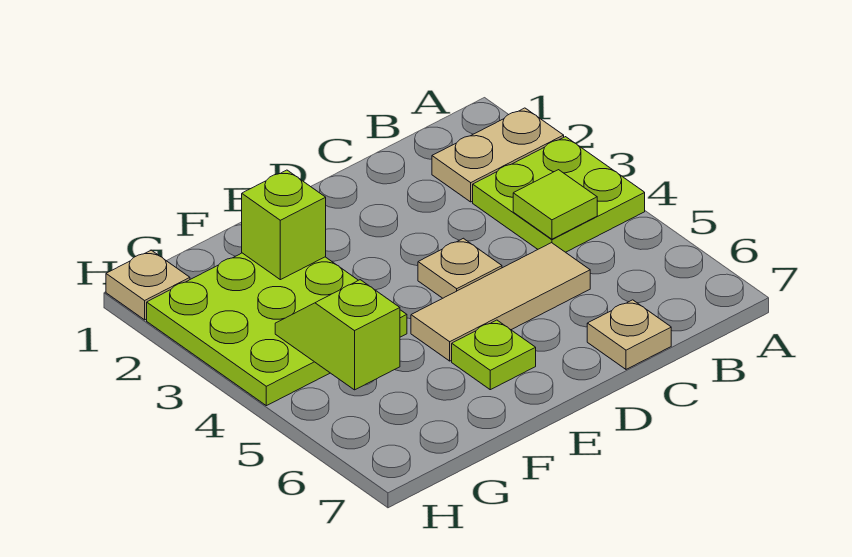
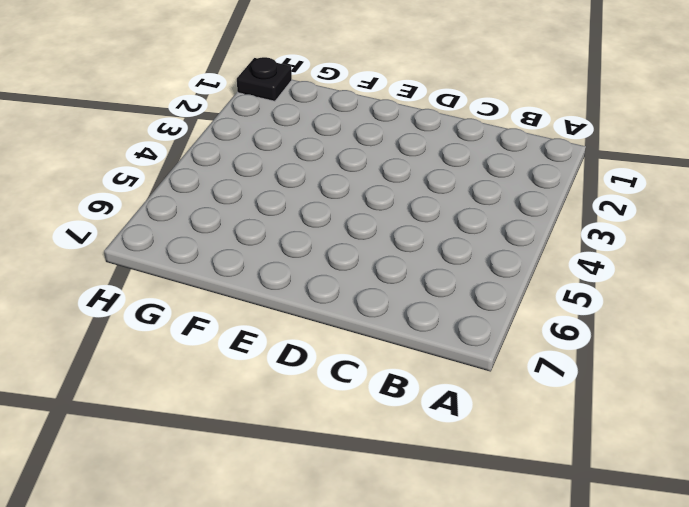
black 1x1 plate [237,57,292,101] -> tan 1x1 plate [106,250,190,320]
none -> tan 1x2 plate [432,108,564,202]
none -> lime 2x2 plate [473,137,645,252]

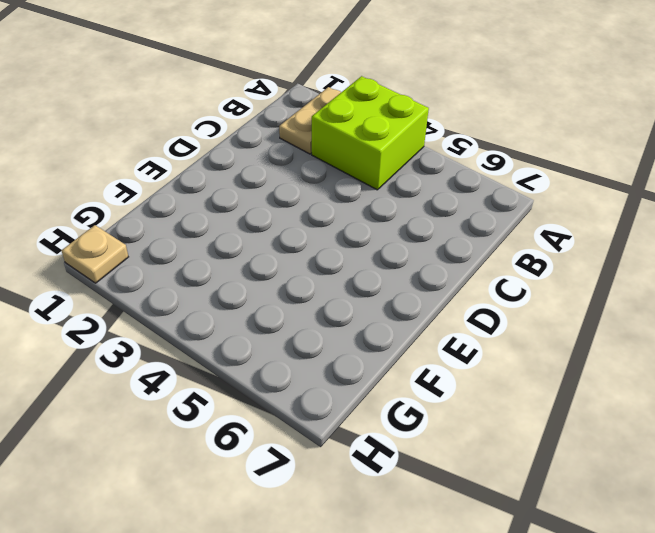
lime 2x2 brick [312,76,429,190] -> lime 2x2 plate [473,137,645,252]
none -> tan 1x3 tile [411,243,590,361]
none -> tan 1x1 plate [587,300,671,369]

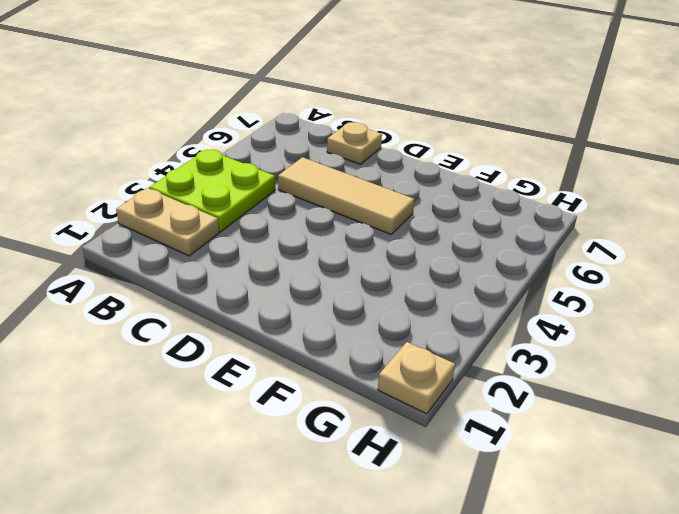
none -> tan 1x1 plate [418,238,502,298]
none -> lime 1x1 plate [452,320,536,390]

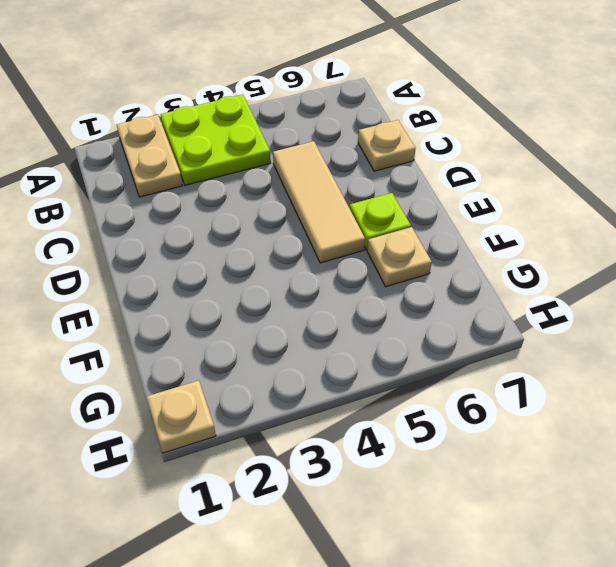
tan 1x1 plate [367,227,432,287] -> tan 1x1 plate moved to [418,238,502,298]
none -> lime 3x3 plate [147,253,407,406]
none -> lime 1x1 tile [513,170,597,239]

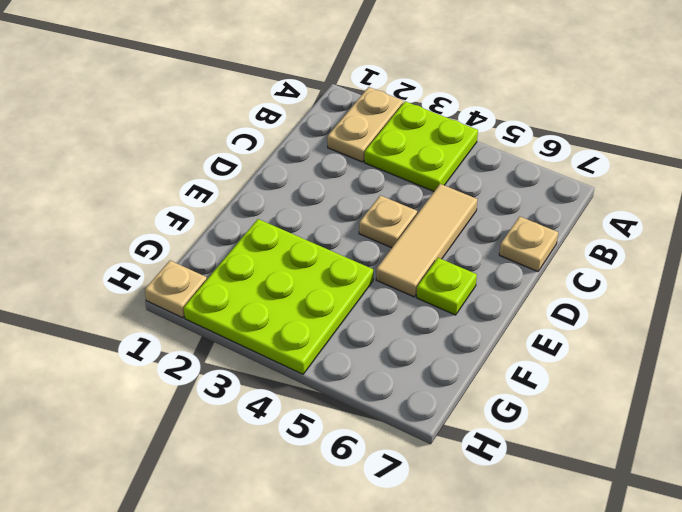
none -> lime 1x1 tile [513,170,597,239]
none -> lime 1x1 brick [242,170,326,280]

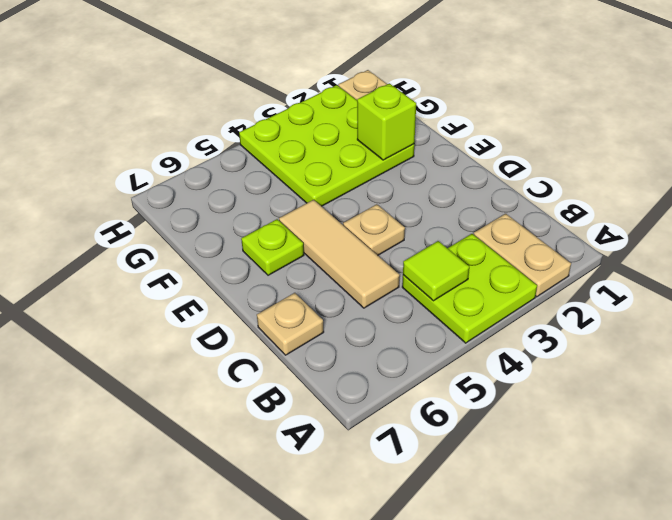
none -> lime 1x2 slope [275,280,400,390]

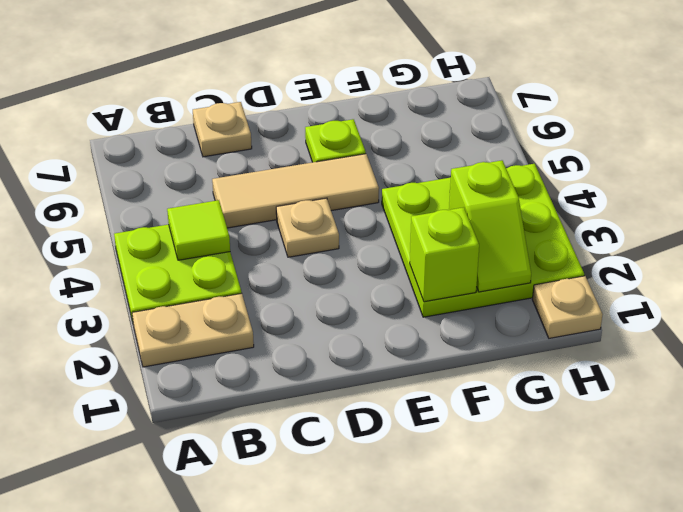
lime 1x2 slope [449,160,531,292] -> lime 1x2 slope moved to [275,280,400,390]

